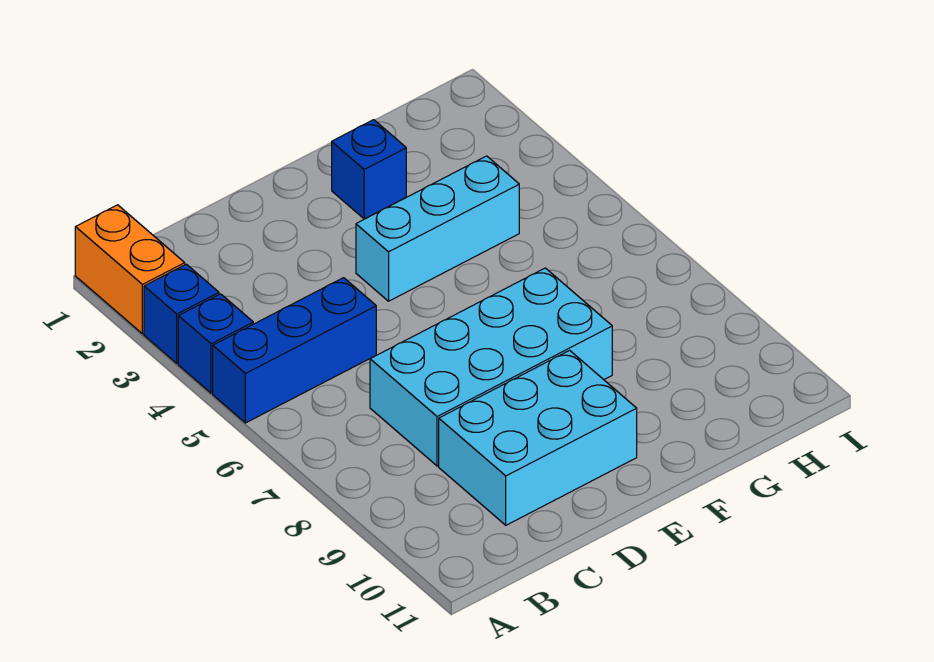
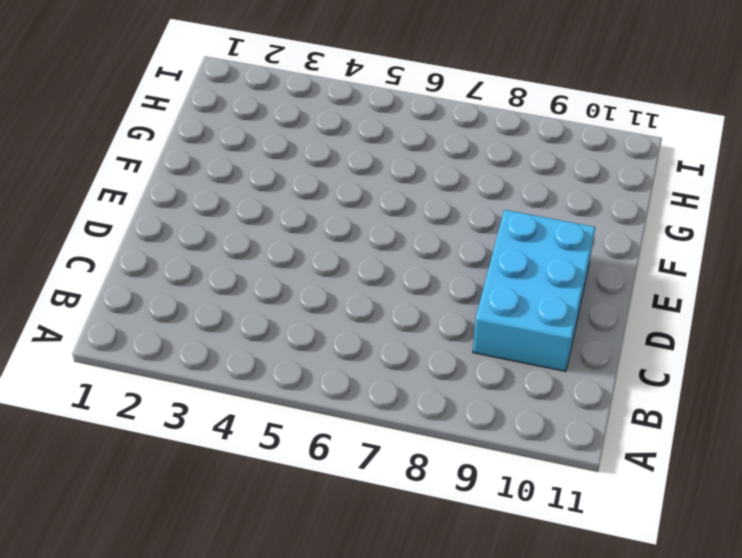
none -> orange 1x2 brick [75,205,185,334]
none -> blue 1x1 brick [144,264,219,363]

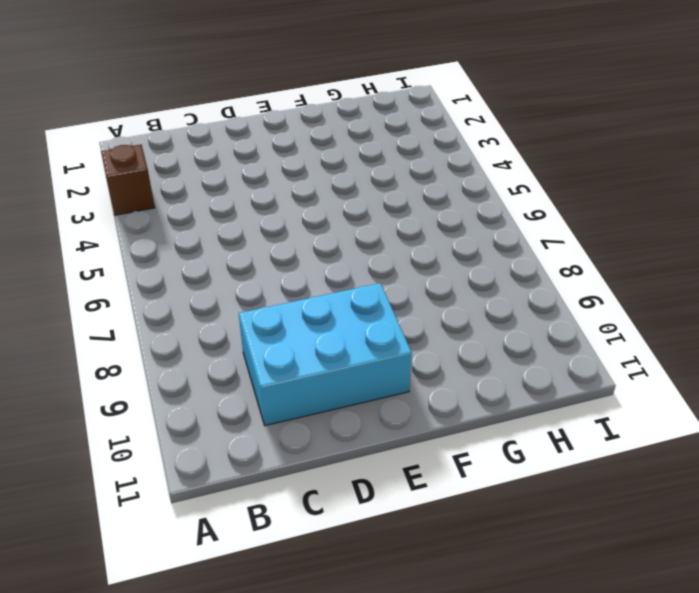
brown 1x1 brick [101,145,155,215] -> blue 1x1 brick [144,264,219,363]
none -> orange 1x2 brick [75,205,185,334]
none -> blue 1x1 brick [178,294,253,393]

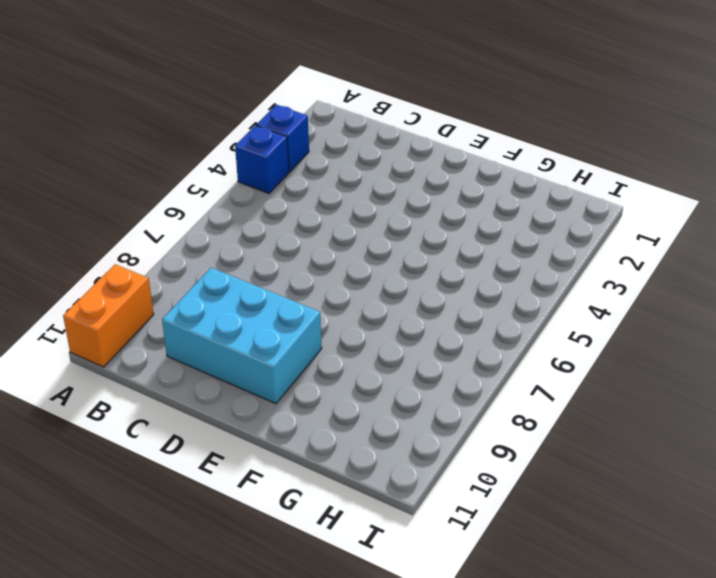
orange 1x2 brick [63,264,154,367] -> orange 1x2 brick moved to [75,205,185,334]
none -> blue 1x3 brick [213,278,376,423]
none -> cyan 2x4 brick [370,268,612,466]

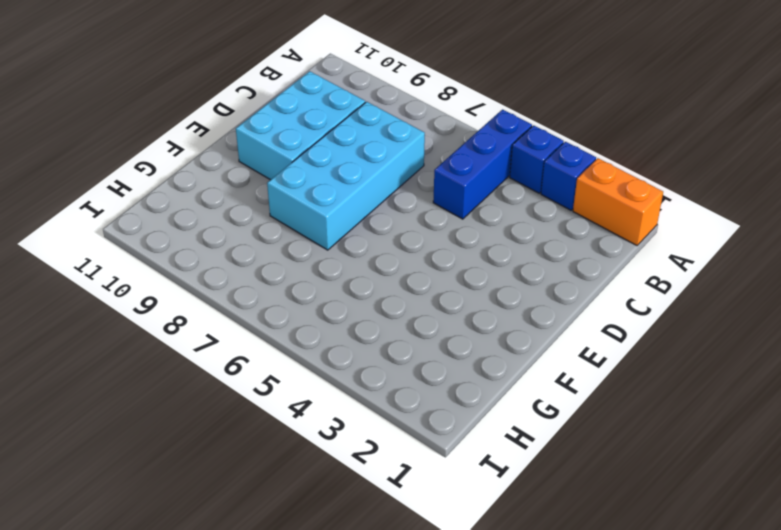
none -> cyan 1x3 brick [356,156,519,301]
none -> blue 1x1 brick [332,120,406,219]

